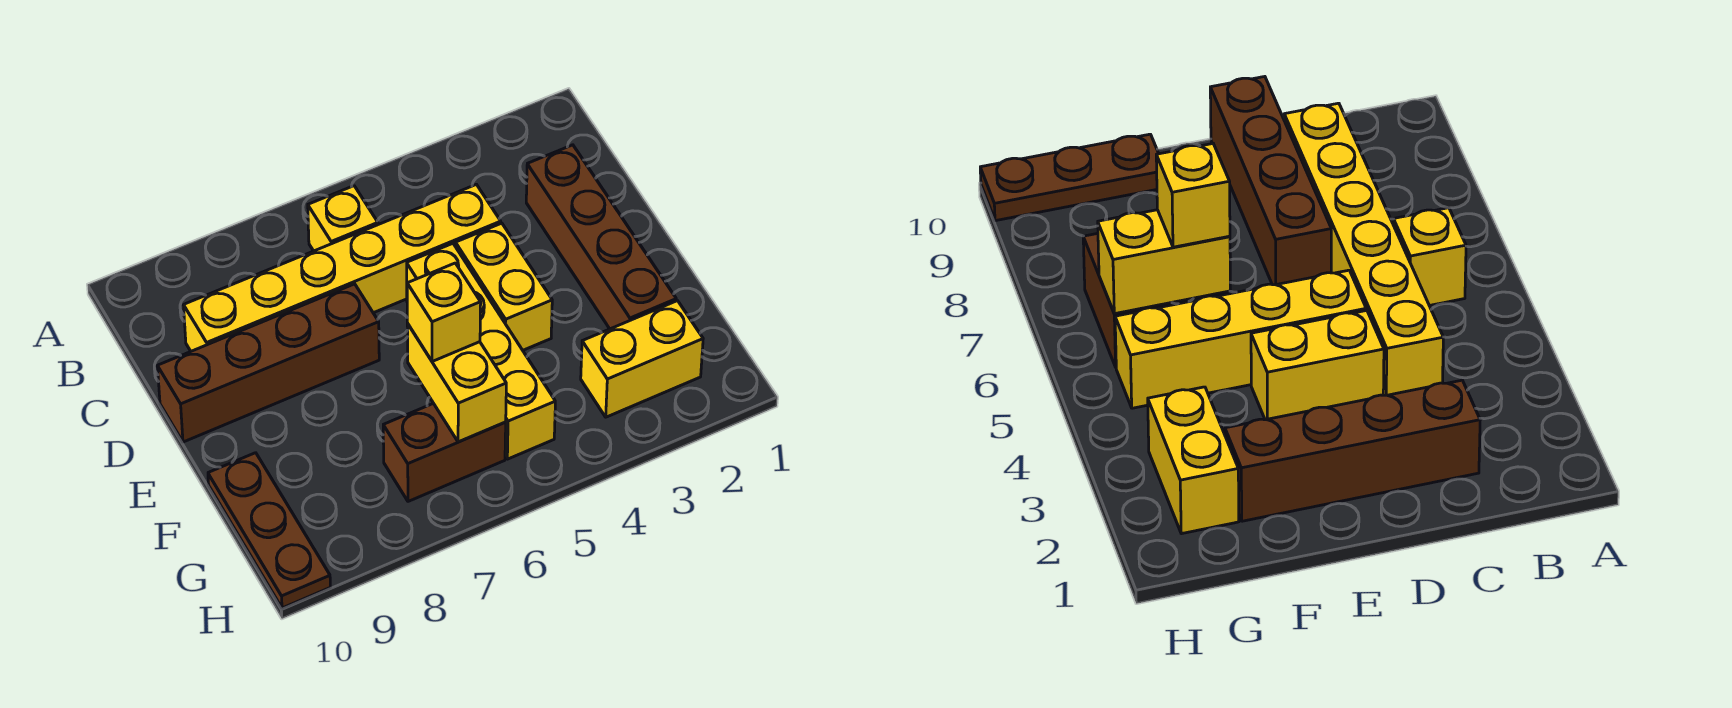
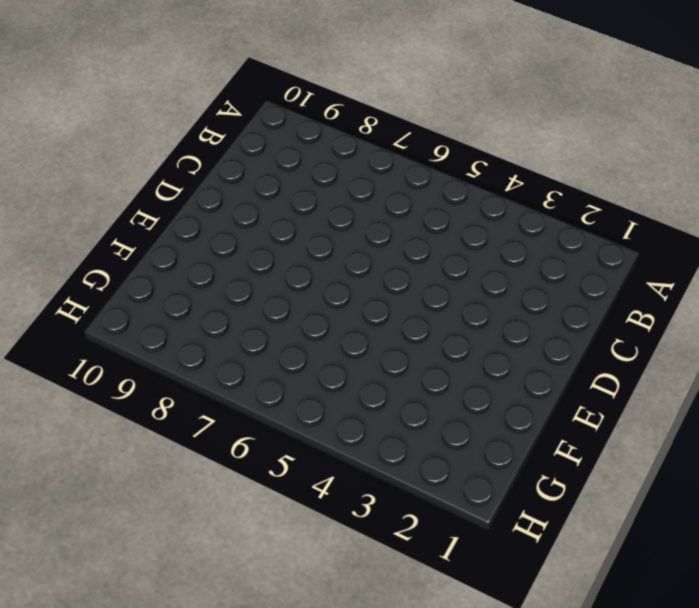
none -> yellow 1x1 brick [308,186,378,251]
none -> brown 1x4 brick [526,145,676,329]

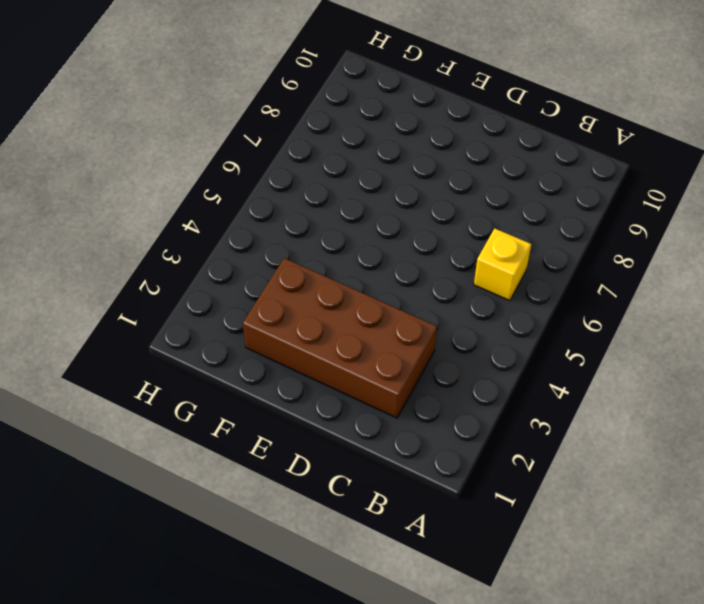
brown 2x4 brick [243,258,437,418] -> brown 1x4 brick [526,145,676,329]
none -> yellow 1x6 brick [184,184,501,351]
none -> yellow 1x2 brick [456,223,552,350]

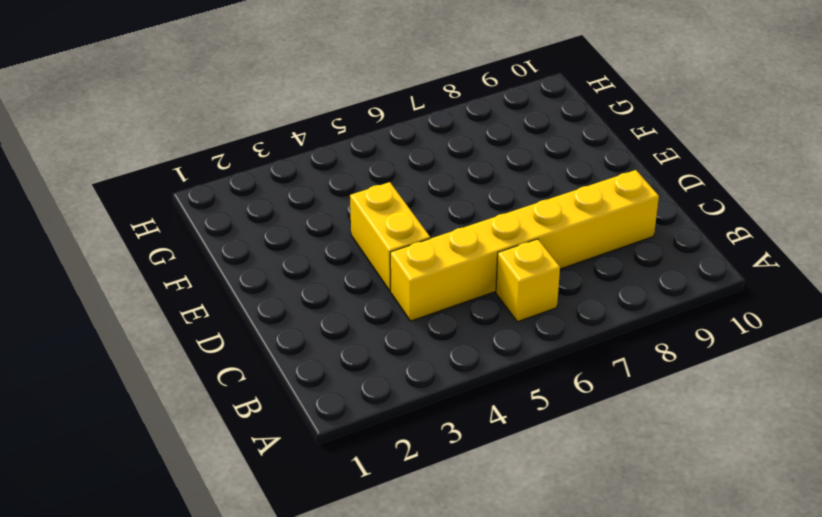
none -> brown 1x4 brick [526,145,676,329]
none -> yellow 1x4 brick [407,243,555,459]

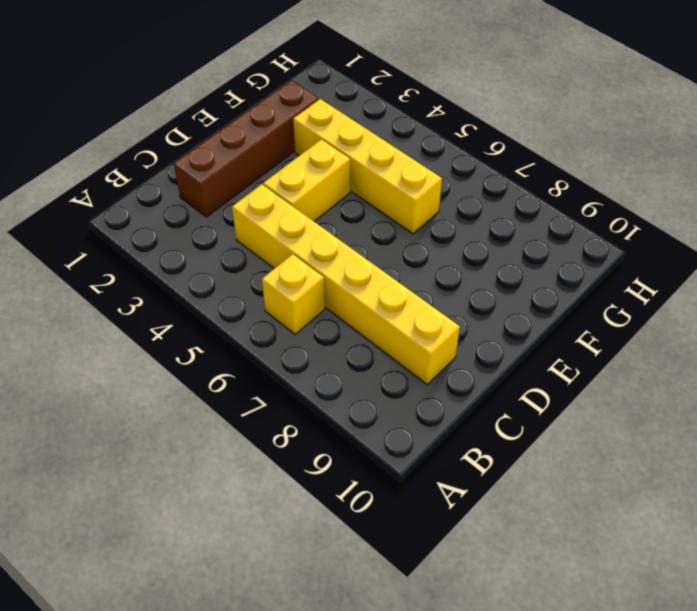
yellow 1x4 brick [293,99,442,234] -> yellow 1x4 brick turned to [407,243,555,459]
none -> brown 1x4 brick [157,284,379,442]
none -> brown 1x3 plate [208,453,330,608]

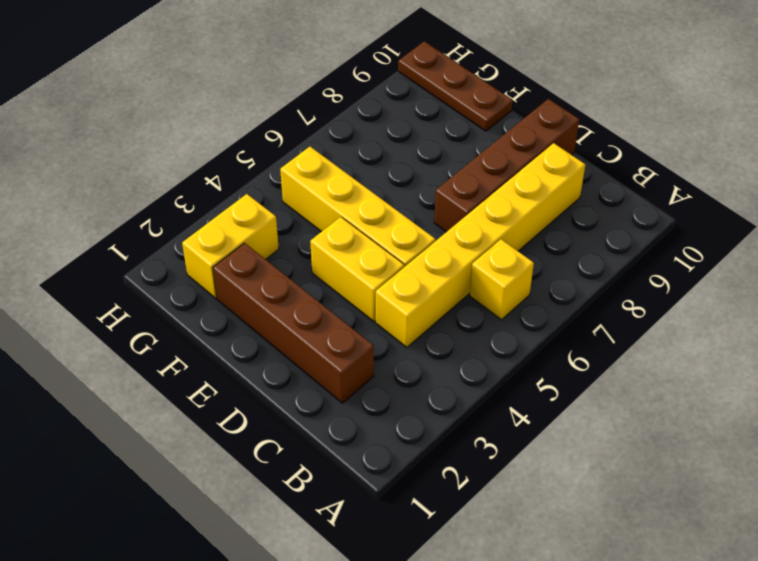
none -> brown 1x2 brick [383,403,506,501]
none -> yellow 1x2 brick [407,324,506,442]

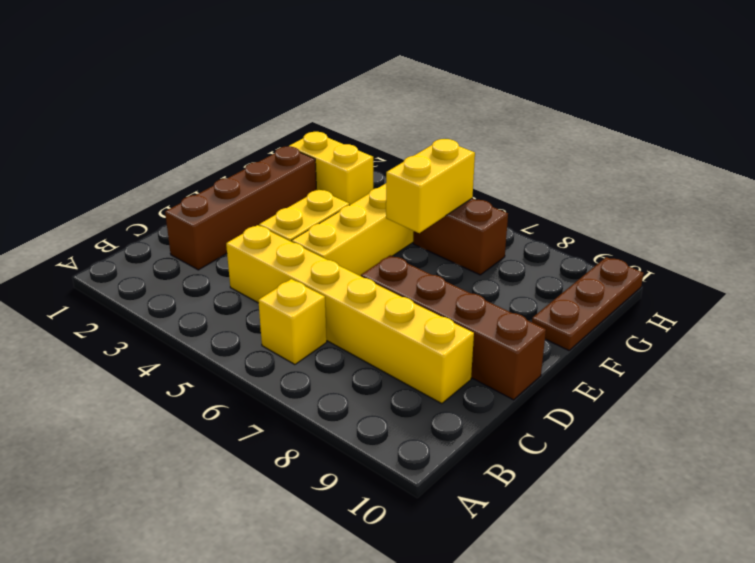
none -> yellow 1x1 brick [407,263,481,362]

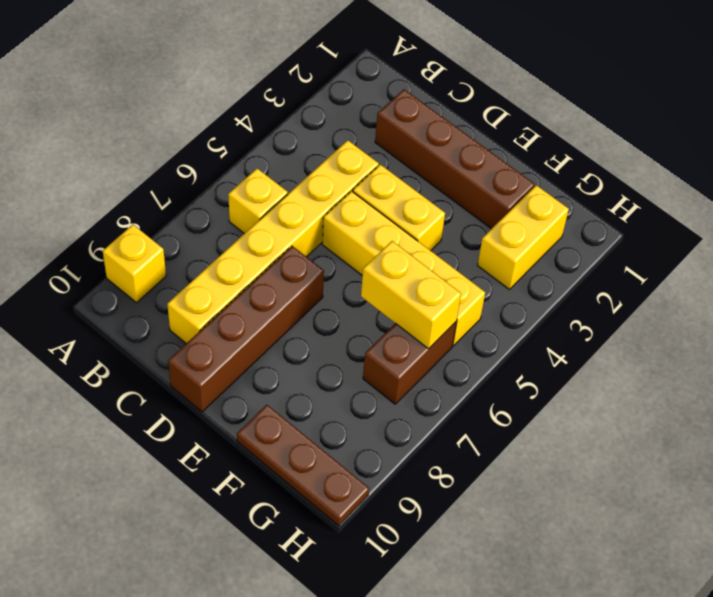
yellow 1x1 brick [103,225,166,303] -> yellow 1x1 brick moved to [407,263,481,362]

